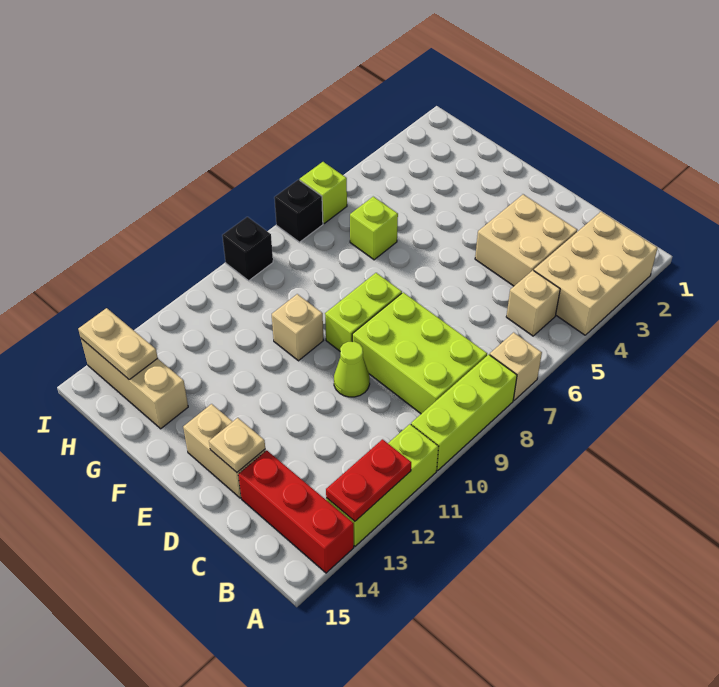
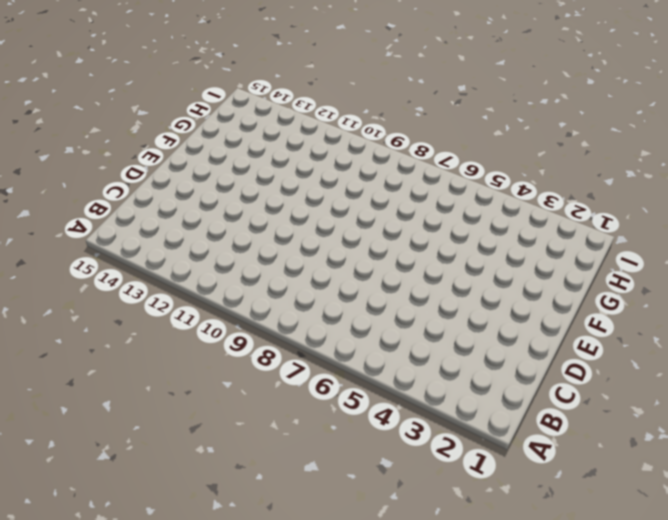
none -> tan 2x3 brick [534,212,657,335]
none -> tan 1x1 brick [490,332,542,400]
none -> lime 1x3 brick [411,354,517,471]

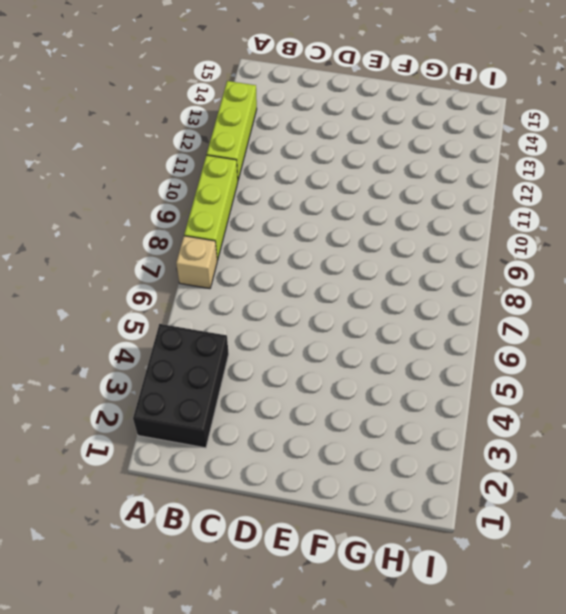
black 2x3 brick [133,324,229,448] -> tan 2x3 brick [534,212,657,335]
none -> red 1x3 brick [238,450,354,573]
none -> tan 1x1 brick [506,270,560,336]
none -> lime 2x3 brick [352,292,487,414]

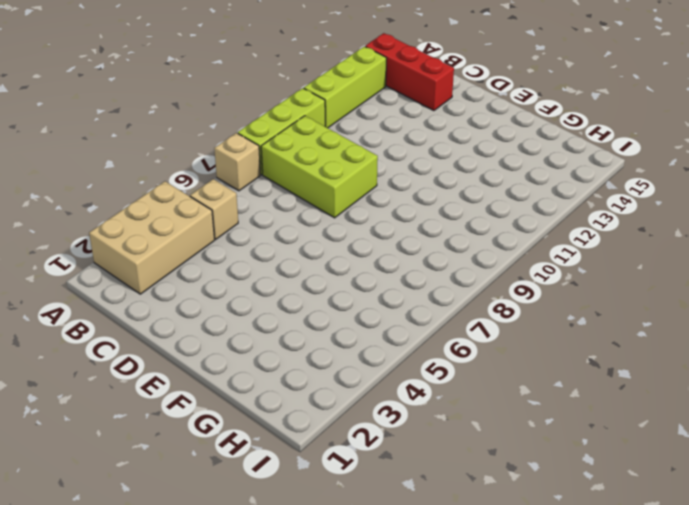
none -> tan 2x2 brick [475,194,577,286]
none -> lime 1x1 cone [334,342,370,397]
none -> tan 1x2 brick [183,404,266,498]

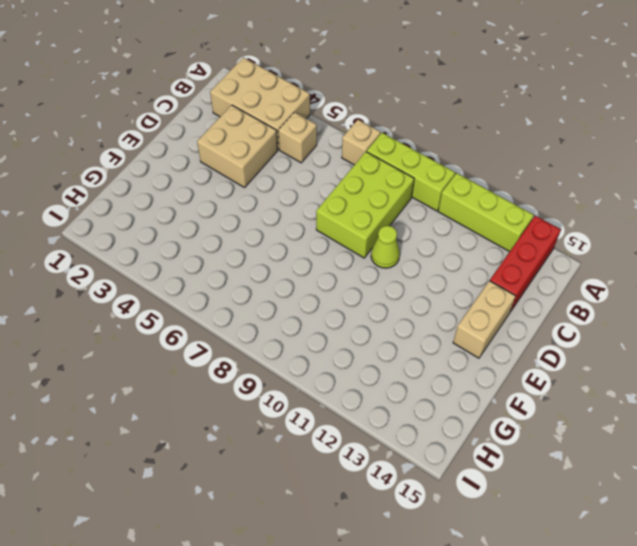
none -> lime 1x2 brick [325,273,402,351]
none -> tan 1x1 brick [272,294,323,361]
none -> lime 1x1 brick [350,197,398,260]

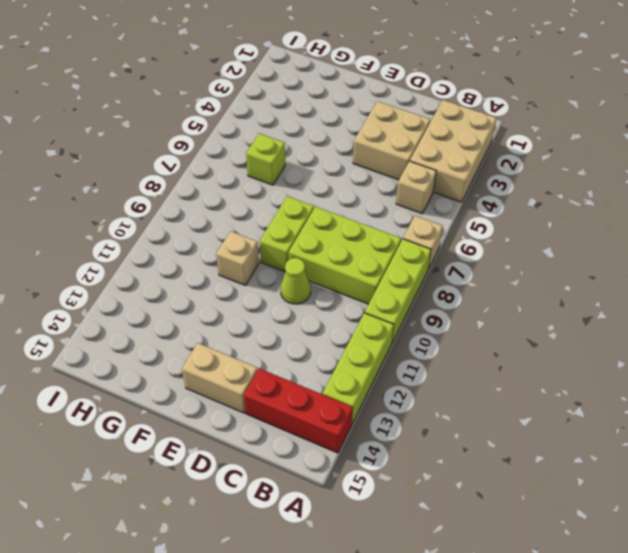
none -> tan 1x3 brick [81,339,188,429]
none -> lime 1x1 brick [300,162,347,224]
none -> black 1x1 brick [274,180,323,242]

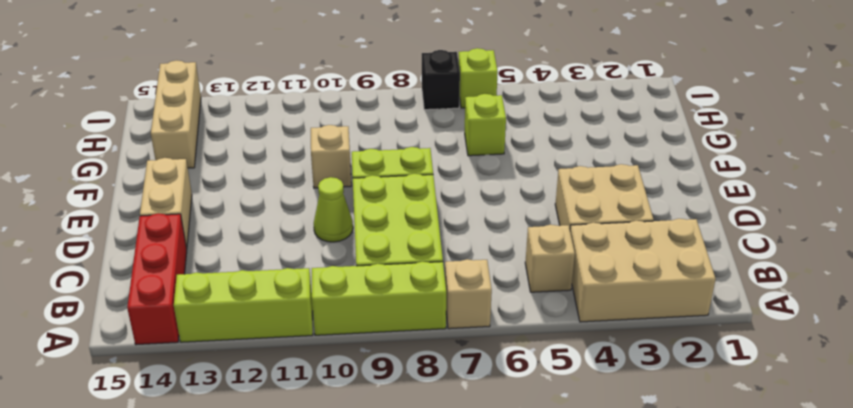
none -> black 1x1 brick [222,217,273,281]
none -> red 1x2 plate [326,439,411,521]
none -> tan 1x1 plate [209,418,265,472]

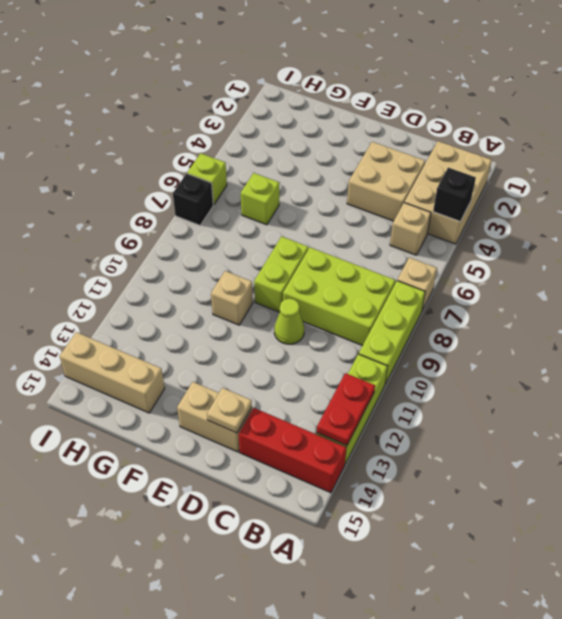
black 1x1 brick [433,168,476,222] -> black 1x1 brick moved to [222,217,273,281]
none -> tan 1x2 plate [78,308,158,380]

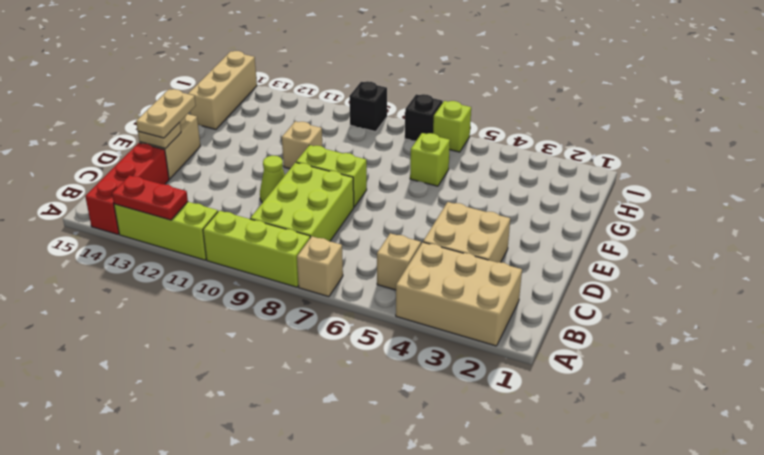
tan 1x2 plate [136,89,196,138] -> tan 1x2 plate moved to [78,308,158,380]

